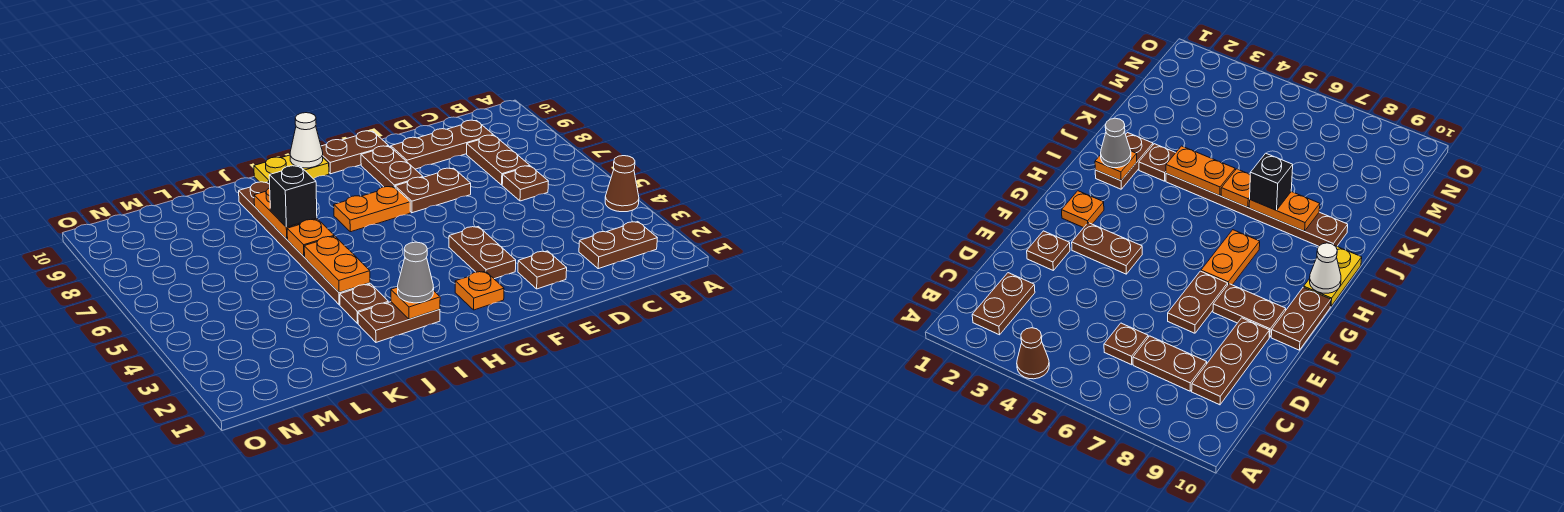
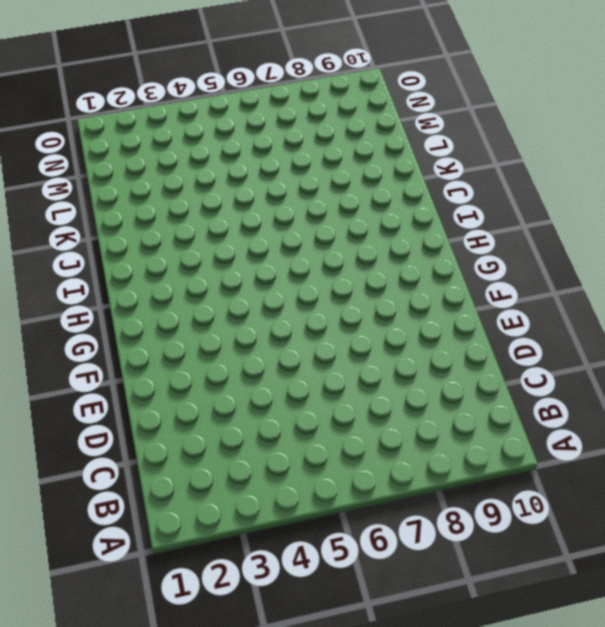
none -> brown 1x1 cone [605,156,639,212]
none -> brown 1x2 plate [579,222,657,269]
none -> brown 1x1 plate [502,166,549,201]

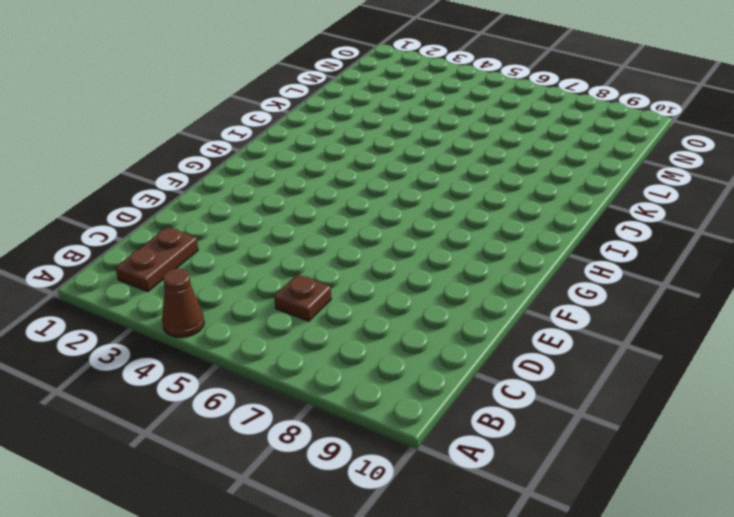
none -> brown 1x2 plate [467,135,530,185]
none -> brown 1x3 plate [391,120,493,169]
none -> brown 1x1 plate [518,251,567,289]

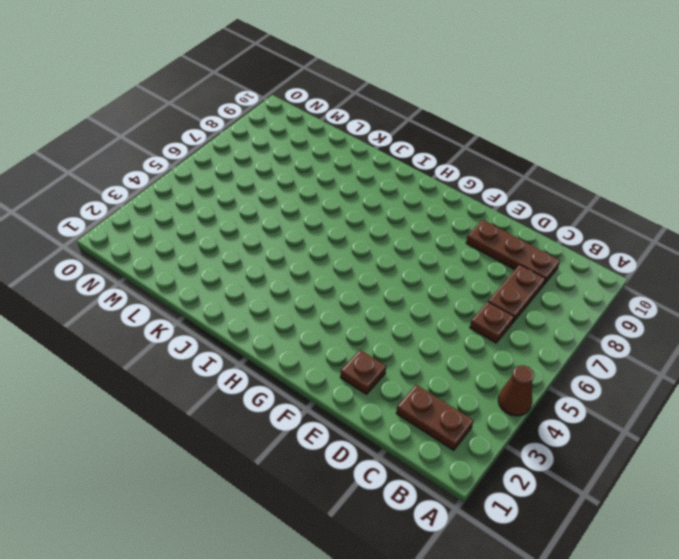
none -> brown 1x2 plate [395,168,471,213]
none -> brown 1x2 plate [449,226,516,279]
none -> brown 1x2 plate [361,146,423,187]

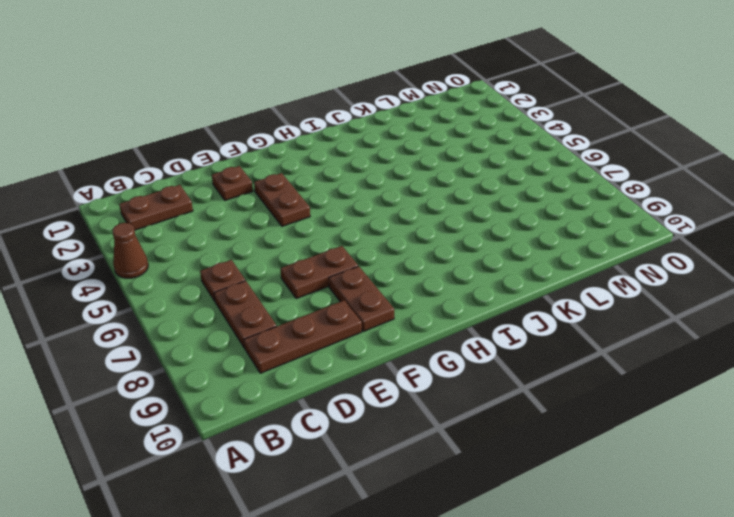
none -> brown 1x2 plate [321,131,388,174]
none -> orange 1x1 plate [455,271,504,310]
none -> orange 1x2 plate [334,186,410,232]

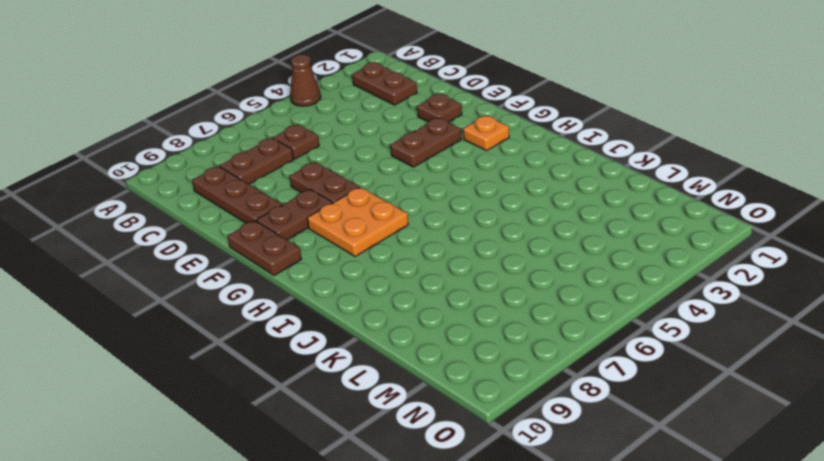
orange 2x2 plate [307,187,408,256] -> orange 1x2 plate [334,186,410,232]
none -> yellow 1x2 plate [254,155,329,183]
none -> brown 1x2 plate [358,302,440,342]
none -> brown 1x1 plate [340,284,388,323]

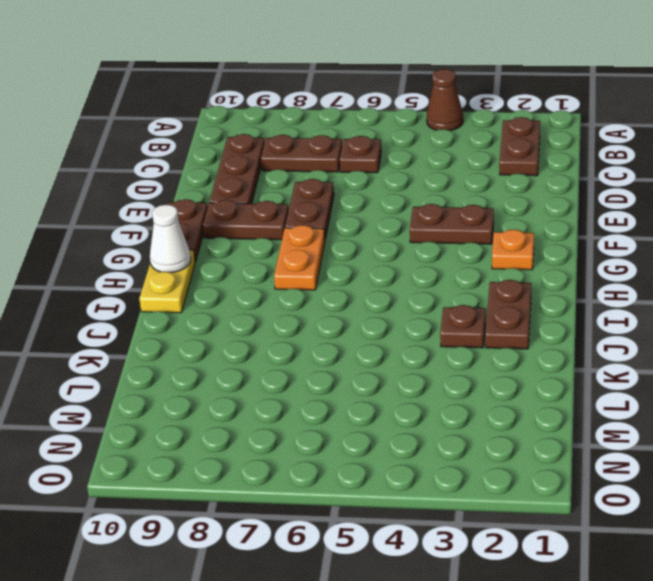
none -> brown 1x1 plate [518,251,567,289]
none -> brown 1x6 plate [239,182,370,305]
none -> orange 1x1 plate [391,287,440,319]

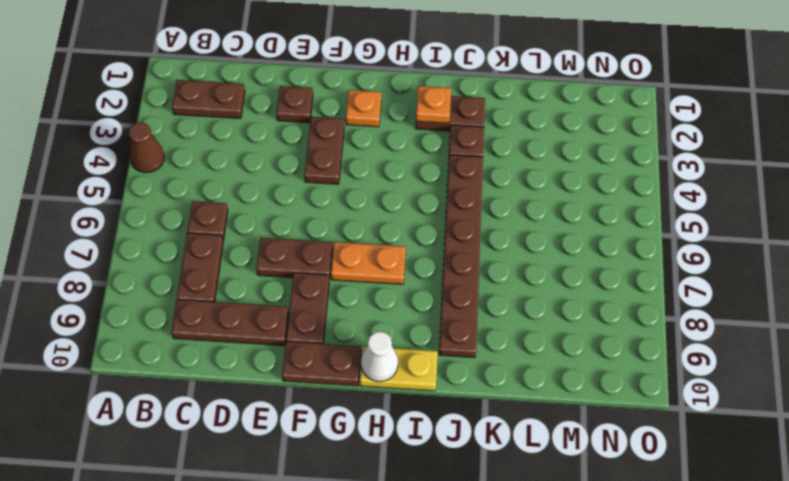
none -> orange 1x2 plate [304,236,370,293]
none -> orange 1x1 plate [287,219,334,256]
none -> orange 1x2 plate [254,188,317,239]

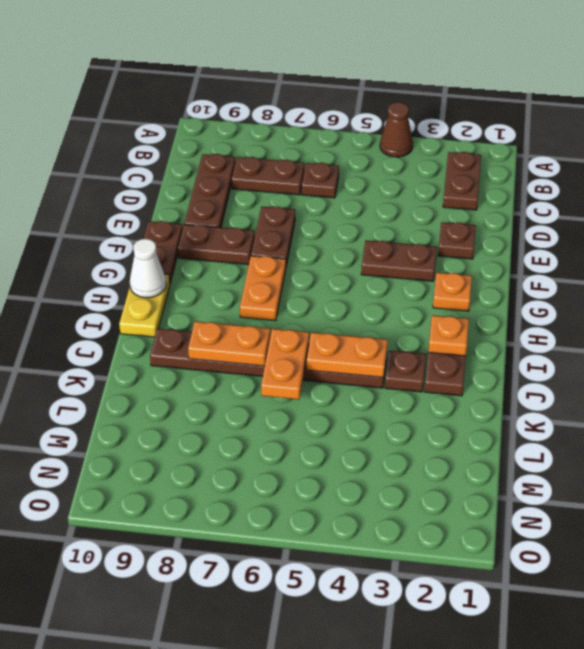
orange 1x2 plate [261,329,309,399] -> orange 1x1 plate [287,219,334,256]
none -> grey 1x1 cone [398,242,434,303]
none -> black 1x1 brick [269,166,317,227]

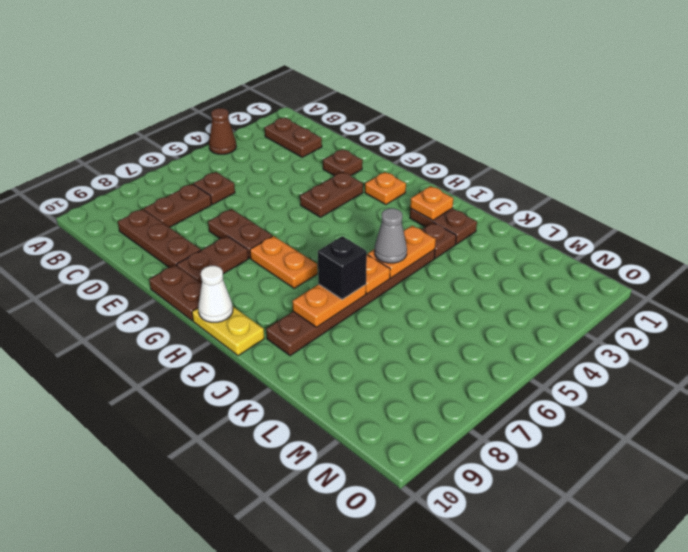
grey 1x1 cone [374,208,407,263] -> grey 1x1 cone moved to [398,242,434,303]

